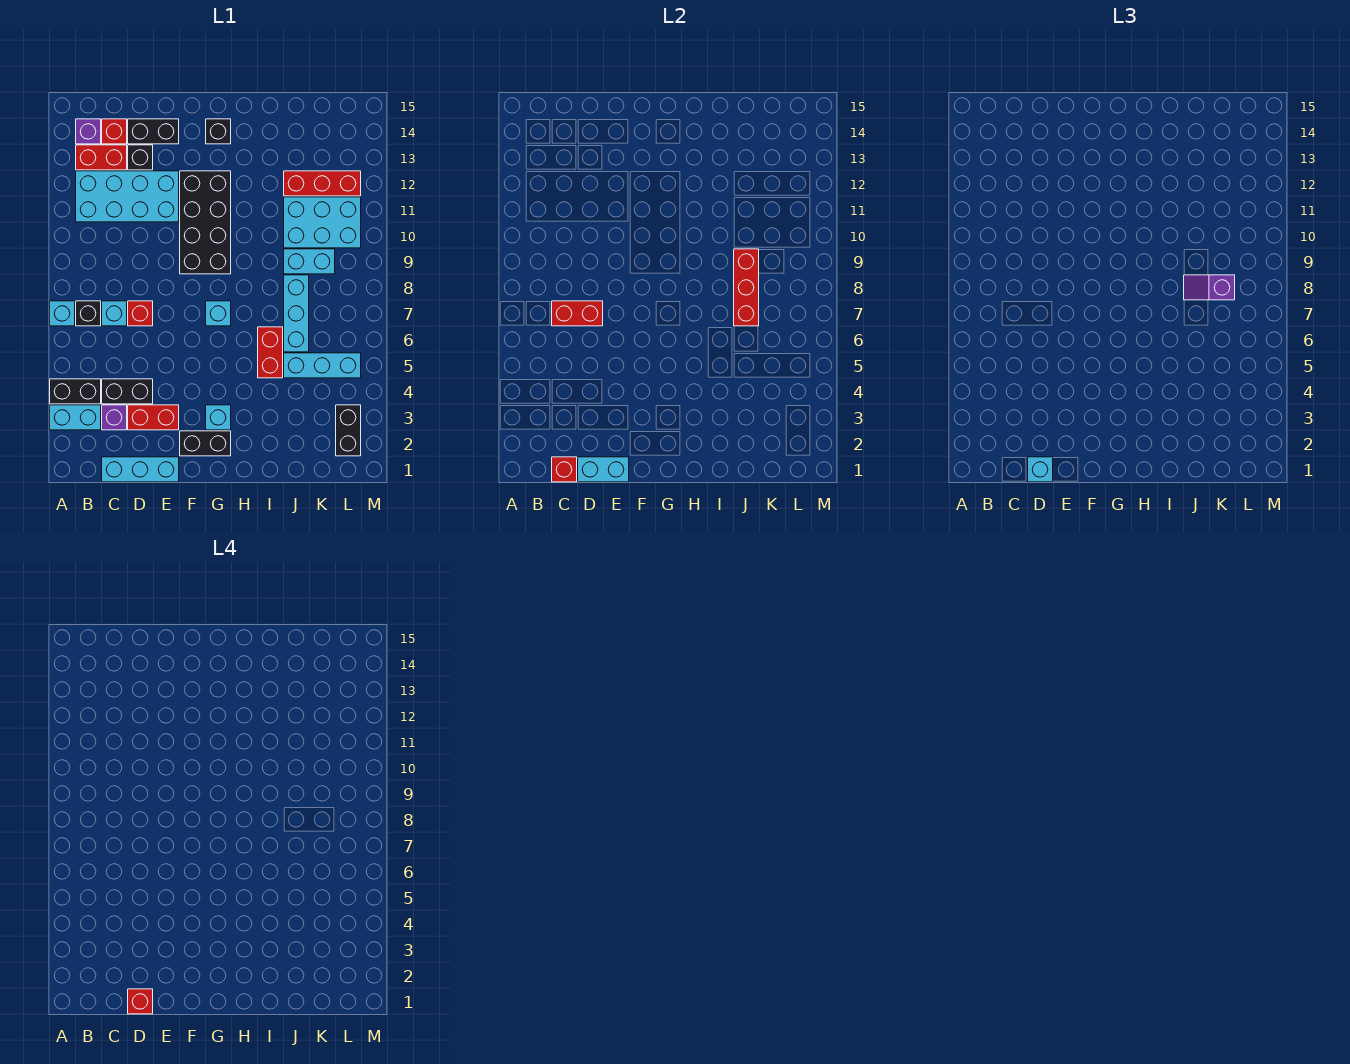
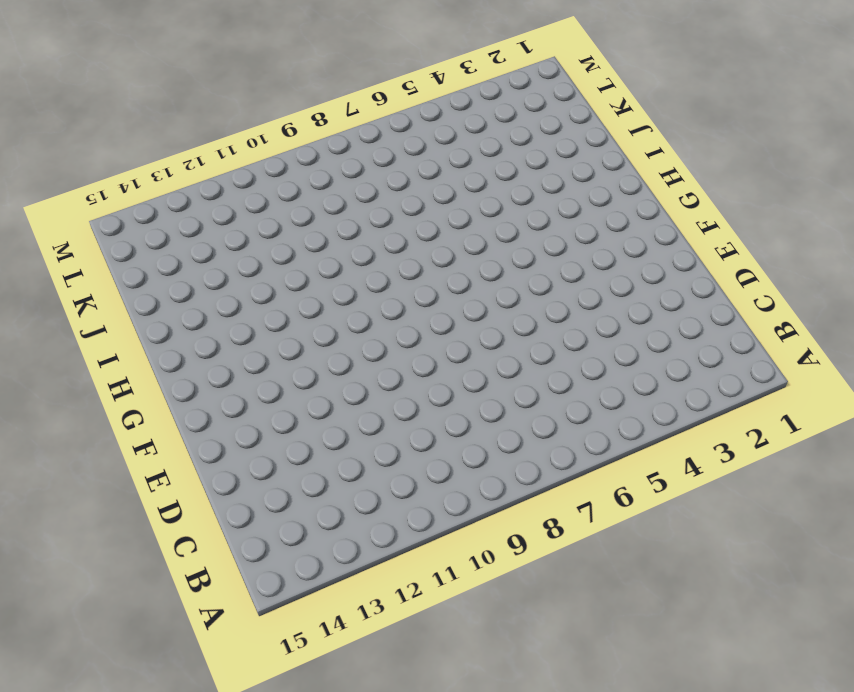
none -> cyan 1x2 brick [50,405,101,430]
none -> black 1x2 brick [50,379,101,404]
none -> cyan 1x1 brick [50,301,75,326]
none -> black 1x1 brick [76,301,101,326]

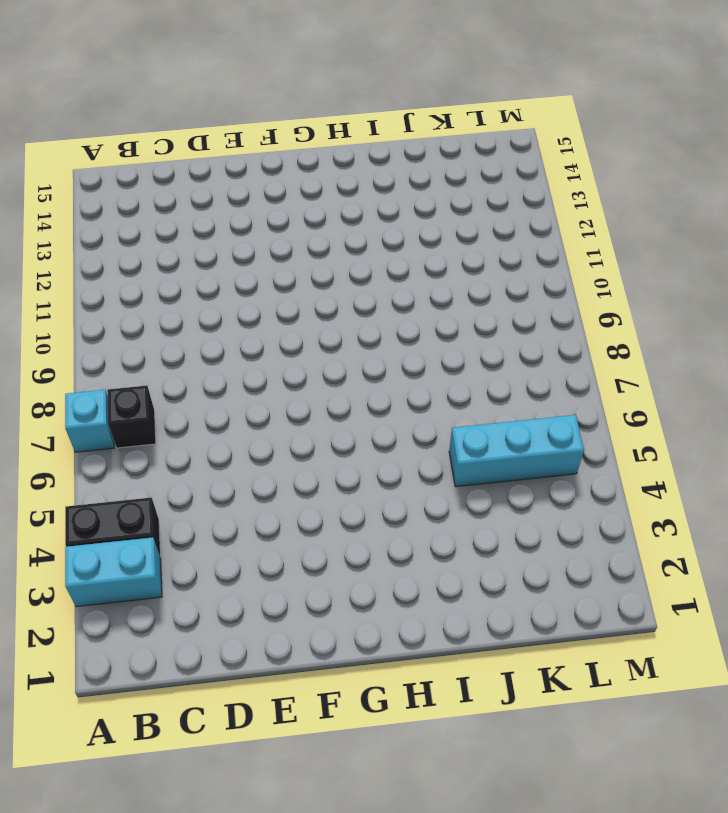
none -> cyan 2x4 brick [76,171,179,222]
none -> red 1x2 brick [76,145,127,170]
none -> purple 1x1 brick [76,119,101,144]
none -> cyan 1x3 brick [102,457,179,482]

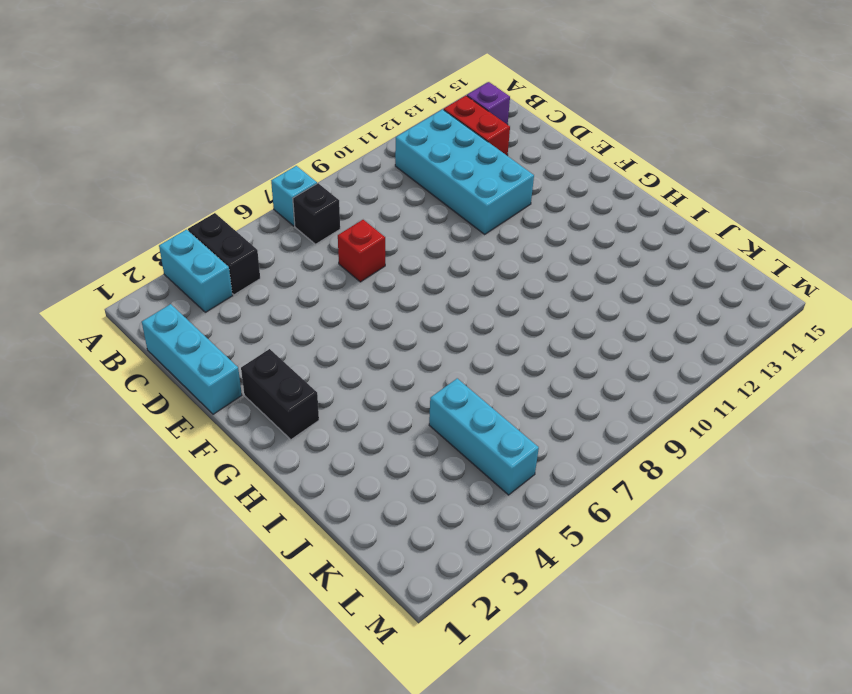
none -> purple 1x1 brick [102,405,127,430]
none -> black 1x2 brick [102,379,153,404]
none -> cyan 1x1 brick [102,301,127,326]
none -> red 1x1 brick [102,119,127,144]

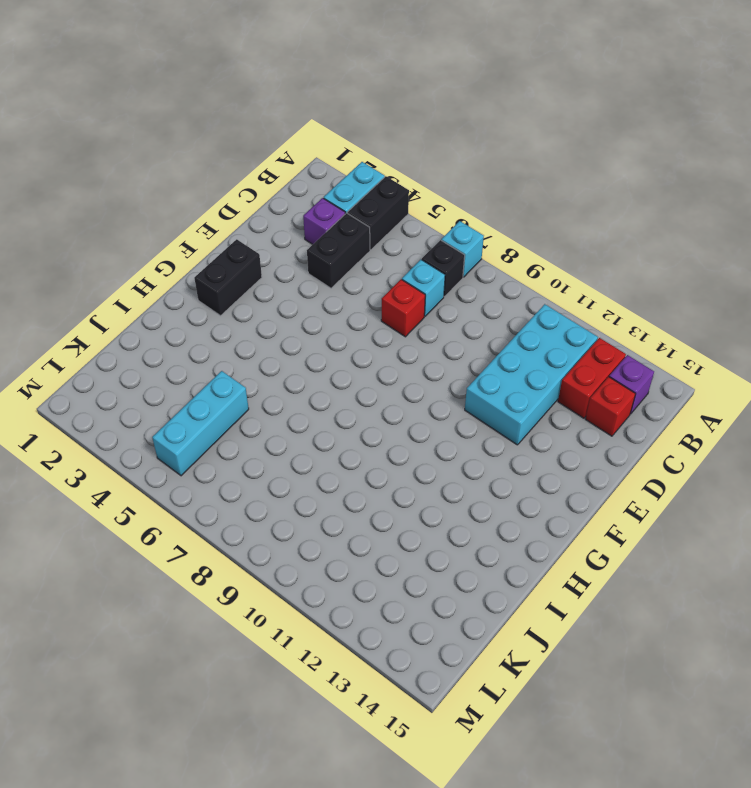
none -> cyan 1x3 brick [102,457,179,482]
none -> red 1x2 brick [128,405,179,430]
none -> black 1x1 brick [128,145,153,170]
none -> black 1x2 brick [128,119,179,144]

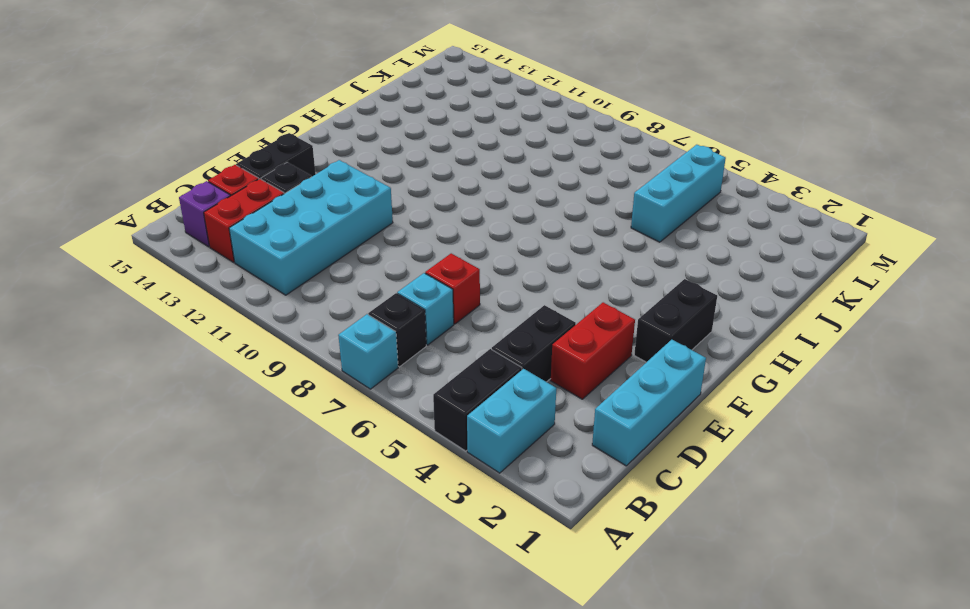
none -> purple 1x1 brick [102,405,127,430]
none -> black 2x4 brick [180,171,231,274]
none -> cyan 1x1 brick [206,405,231,430]
none -> cyan 1x1 brick [206,301,231,326]

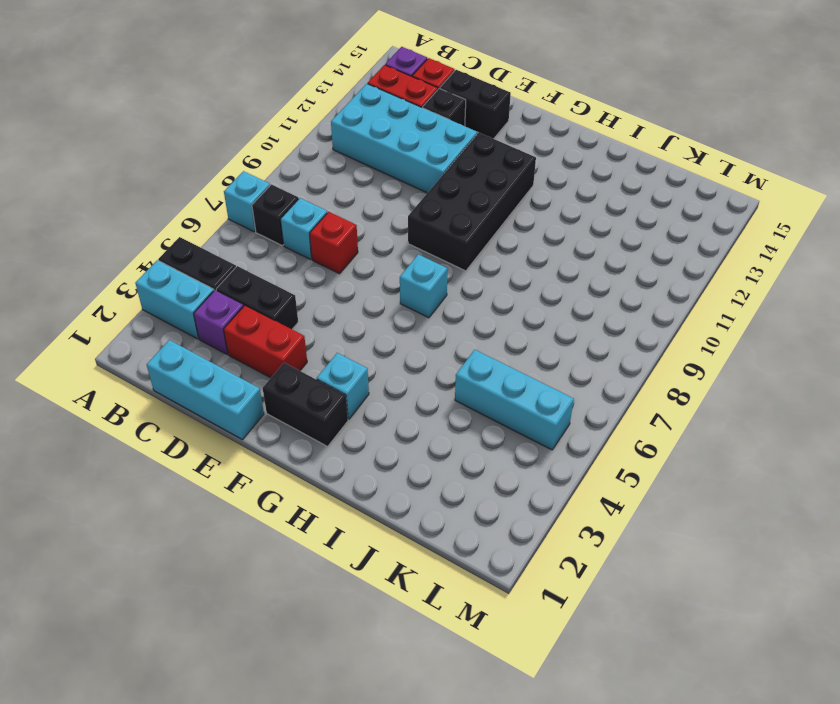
none -> black 1x1 brick [206,119,231,144]
none -> red 1x2 brick [258,327,283,378]
none -> cyan 1x3 brick [284,275,309,352]
none -> cyan 1x2 brick [284,249,335,274]

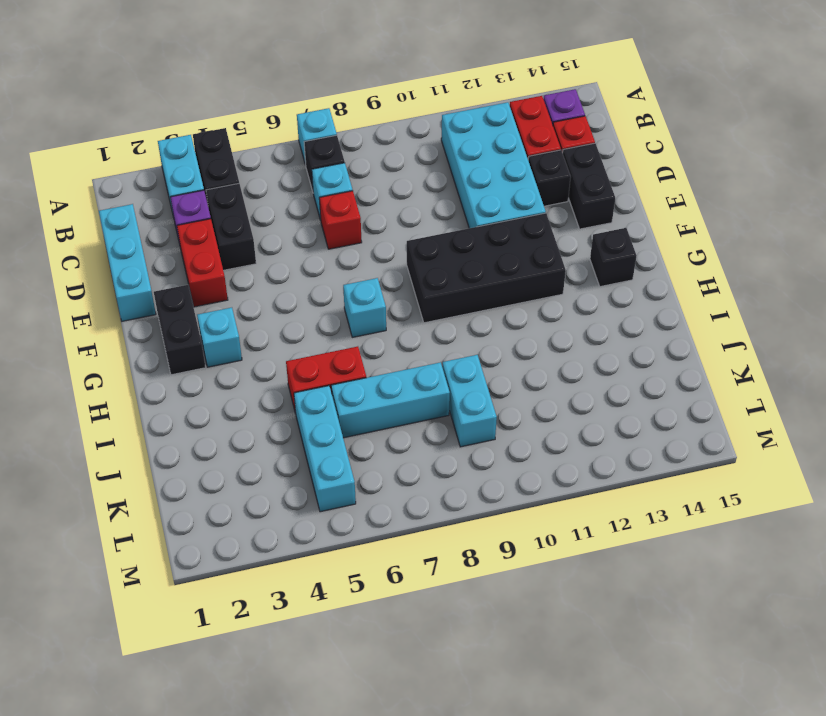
none -> cyan 2x3 brick [284,197,361,248]
none -> red 1x3 brick [284,171,361,196]
none -> black 1x2 brick [336,405,361,456]
none -> red 1x1 brick [552,457,577,482]

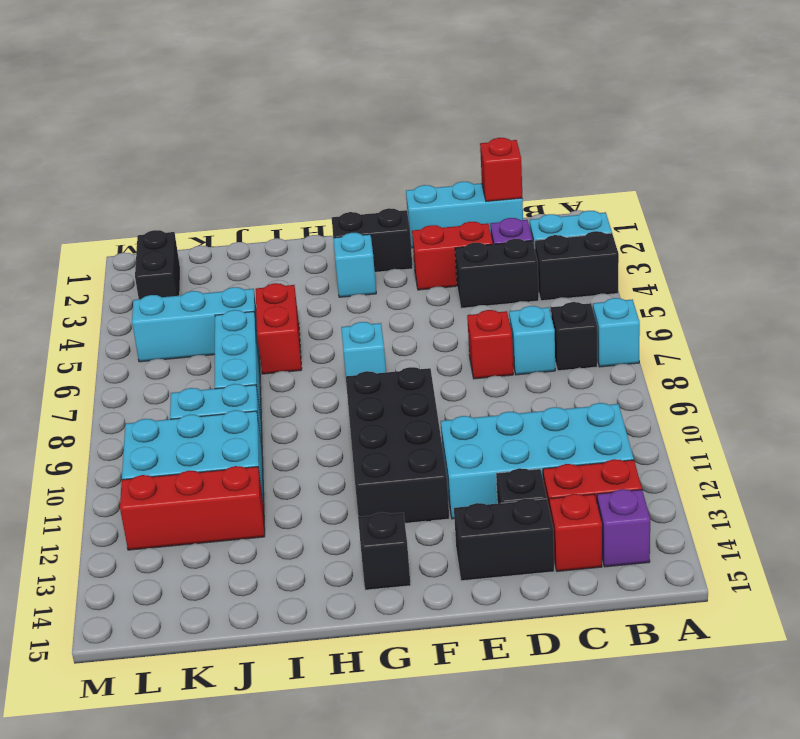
none -> red 1x2 brick [552,301,603,326]
none -> cyan 1x2 brick [578,457,629,482]
none -> red 1x3 brick [734,249,759,326]
none -> cyan 1x1 brick [1028,457,1053,482]

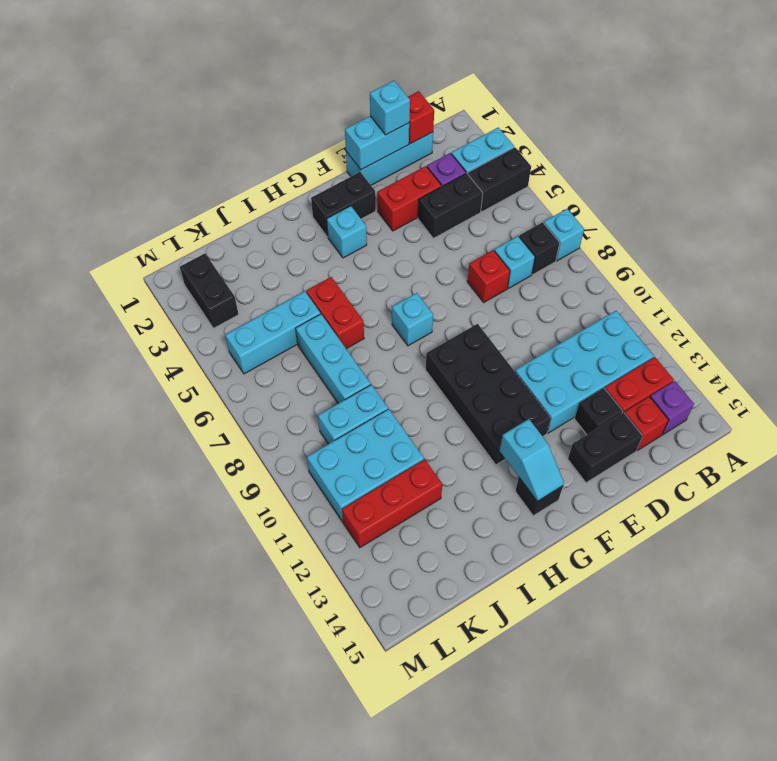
cyan 1x2 slope [500,419,564,502] -> none
none -> red 1x2 brick [552,301,603,326]
none -> red 1x3 brick [734,249,759,326]
none -> purple 1x2 slope [1184,275,1235,300]
none -> red 1x1 brick [128,989,153,1014]

